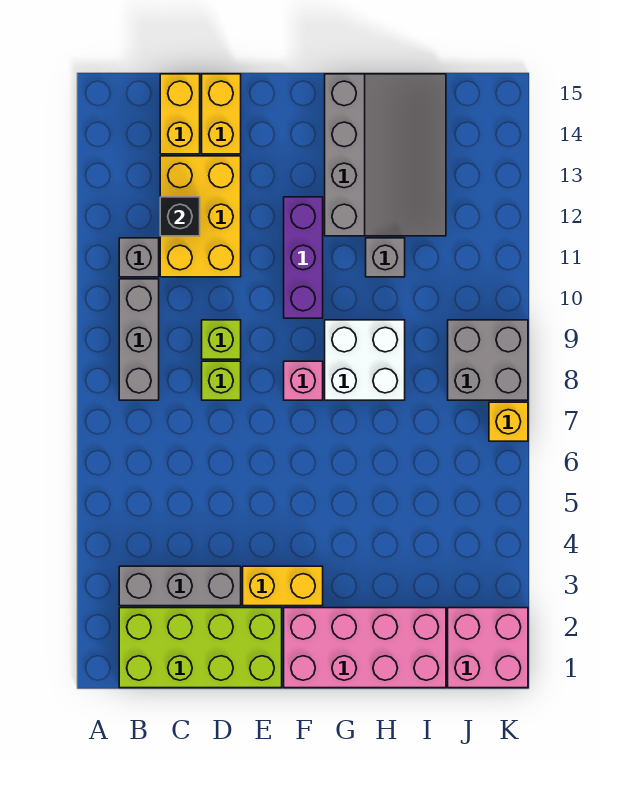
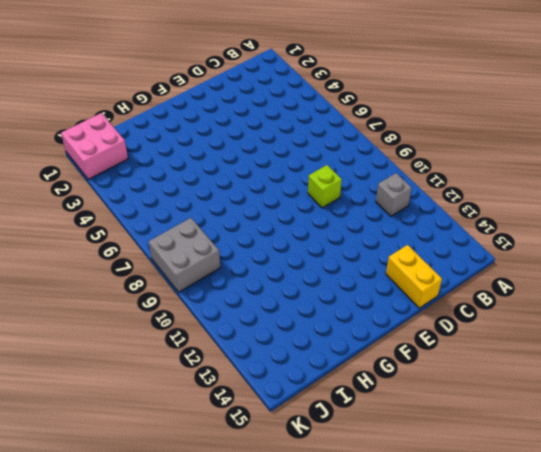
none -> lime 2x4 brick [119,608,282,688]
none -> grey 1x3 brick [119,566,241,606]
none -> grey 1x3 brick [119,279,159,400]

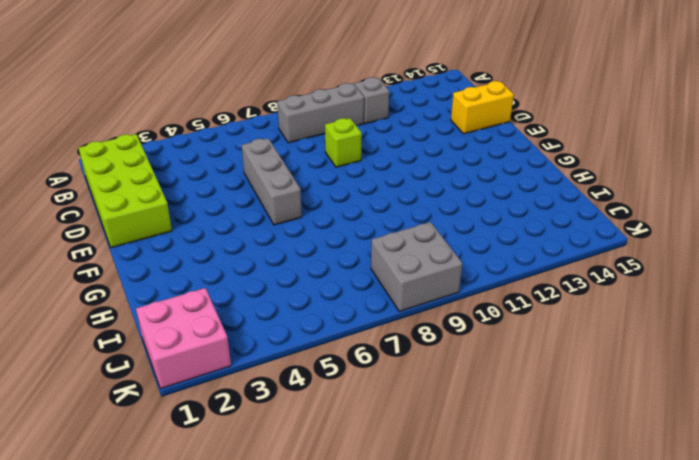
grey 1x3 brick [242,138,302,225] -> grey 1x3 brick moved to [119,566,241,606]
none -> yellow 2x3 brick [160,156,241,277]
none -> yellow 1x2 brick [160,74,200,154]
none -> lime 1x1 brick [202,361,241,400]

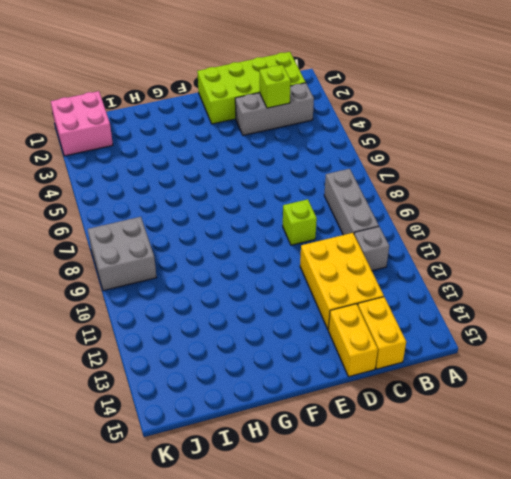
lime 1x1 brick [260,65,291,108] -> lime 1x1 brick moved to [202,361,241,400]
none -> yellow 1x2 brick [243,566,323,606]
none -> pink 2x4 brick [284,608,446,688]
none -> pink 1x1 brick [284,361,323,400]

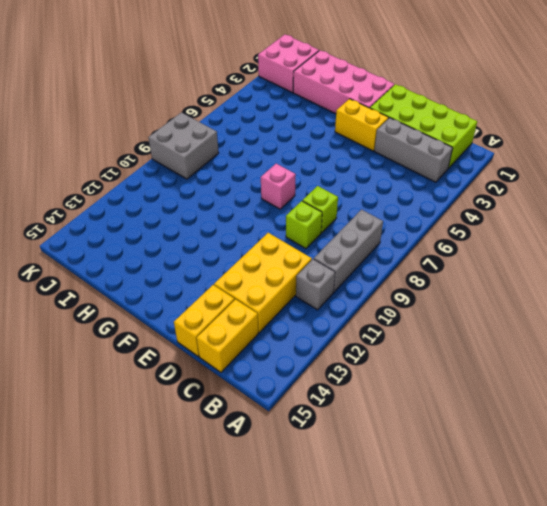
none -> purple 1x3 brick [284,197,323,318]
none -> white 2x2 brick [325,320,405,400]
none -> grey 3x4 slope [325,74,446,236]

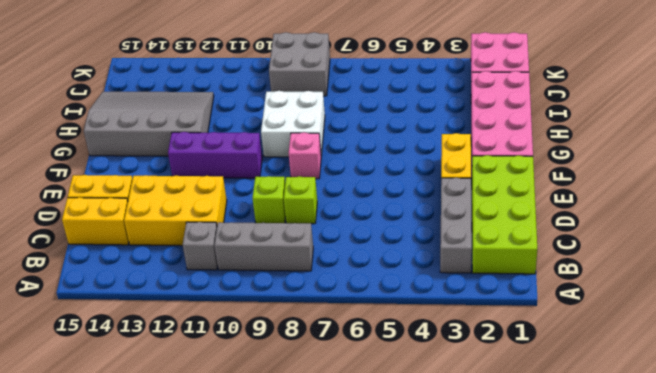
none -> grey 1x1 brick [366,238,405,277]
none -> yellow 1x1 brick [489,402,528,441]
none -> black 1x1 brick [160,197,200,236]

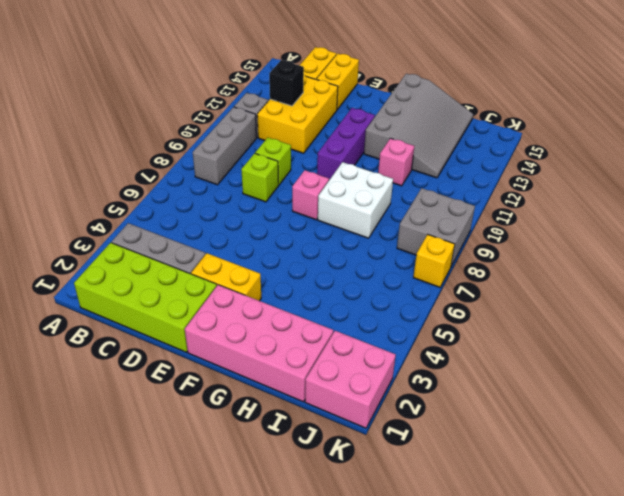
pink 1x1 brick [378,138,414,186] -> grey 1x1 brick [366,238,405,277]

